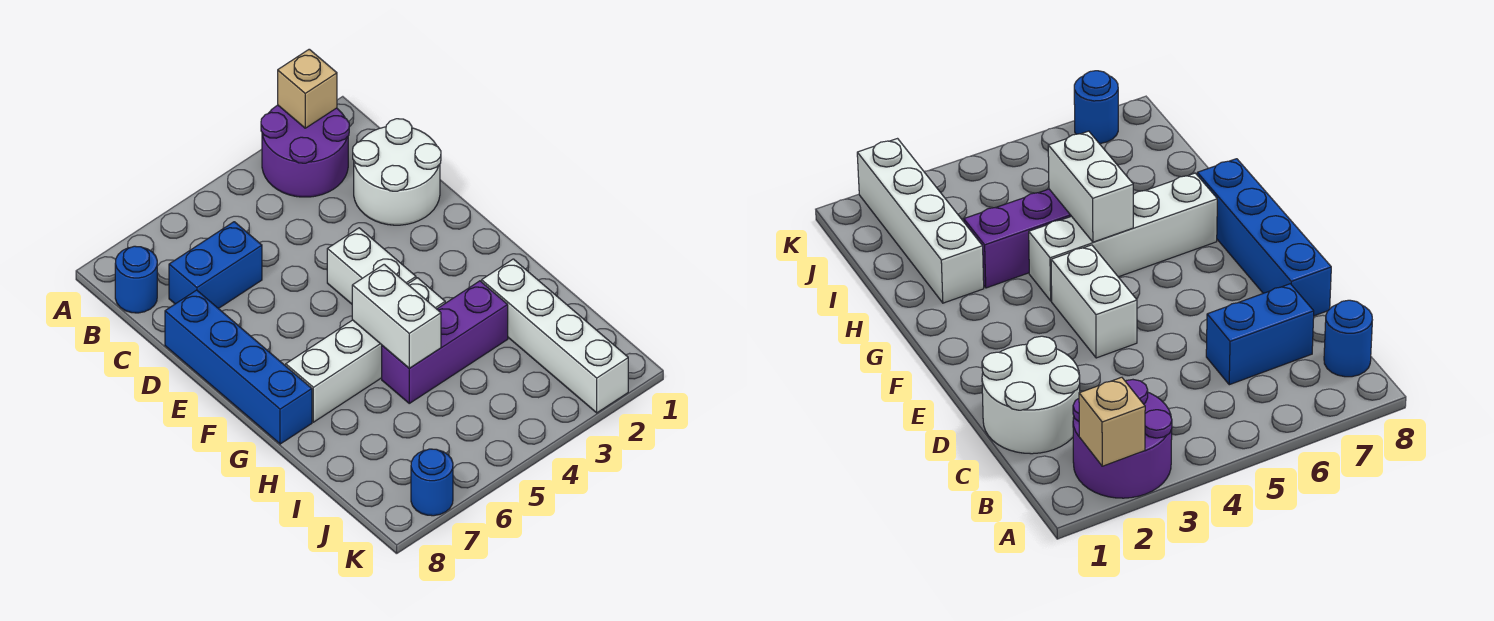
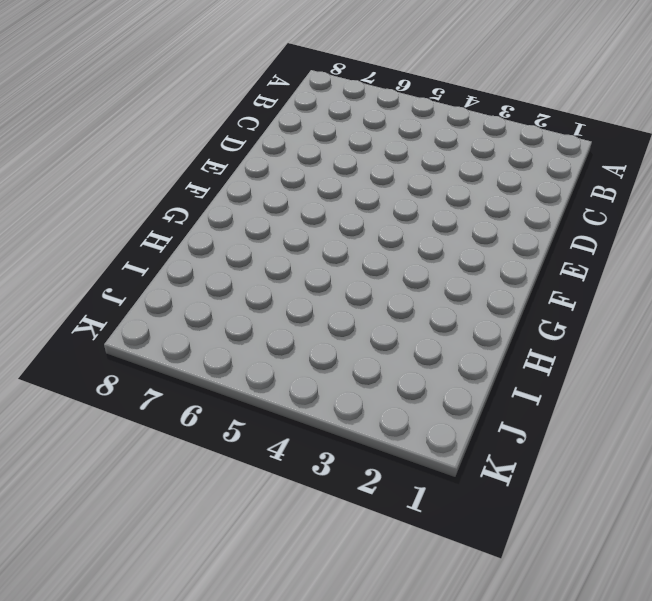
none -> purple 2x2 round brick [261,105,349,197]
none -> blue 1x1 round brick [115,246,157,313]
none -> white 2x2 round brick [353,119,441,225]

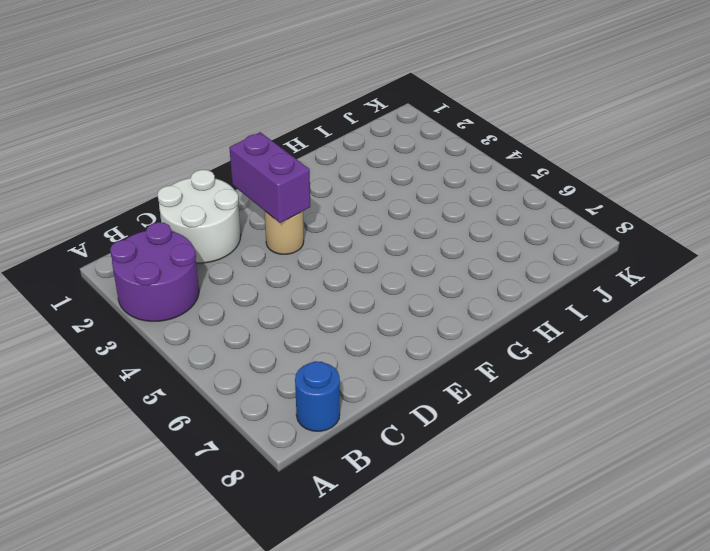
purple 1x2 brick [229,132,310,223] -> none
tan 1x1 round brick [264,211,304,254] -> none
none -> blue 1x2 brick [169,222,262,309]
none -> blue 1x4 brick [165,290,312,444]
none -> white 1x2 brick [327,228,416,304]

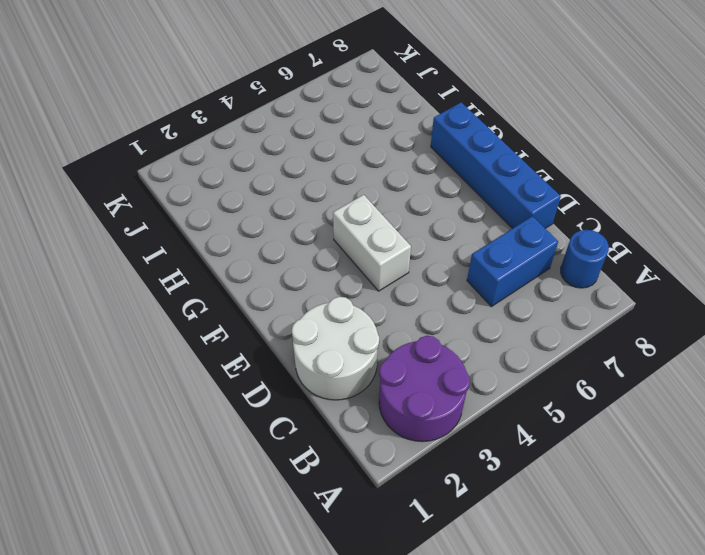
none -> white 1x4 brick [286,278,445,422]
none -> white 1x4 brick [482,259,628,413]
none -> purple 1x3 brick [382,281,508,403]

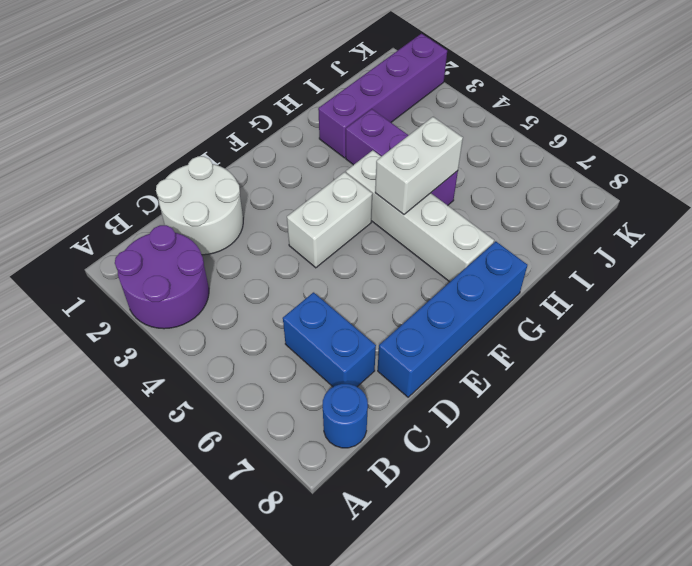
purple 1x4 brick [318,34,447,158] -> white 1x4 brick [482,259,628,413]
none -> blue 1x1 round brick [411,449,453,516]
none -> tan 1x1 brick [278,49,337,128]

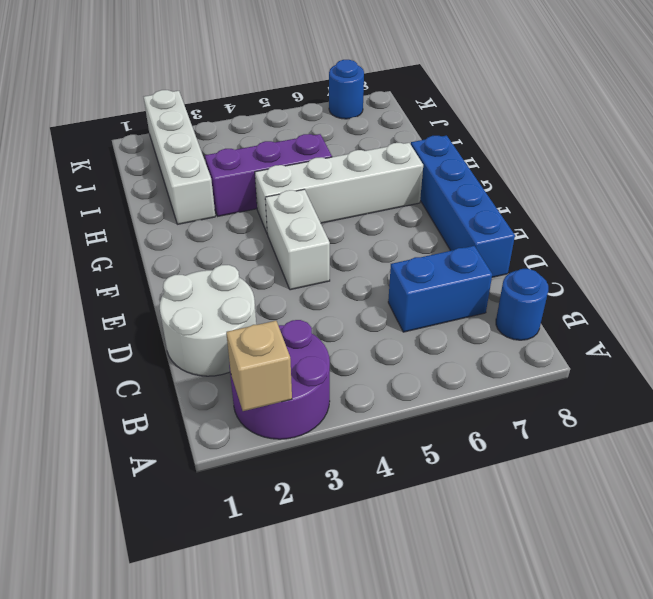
none -> white 1x2 brick [352,264,441,368]

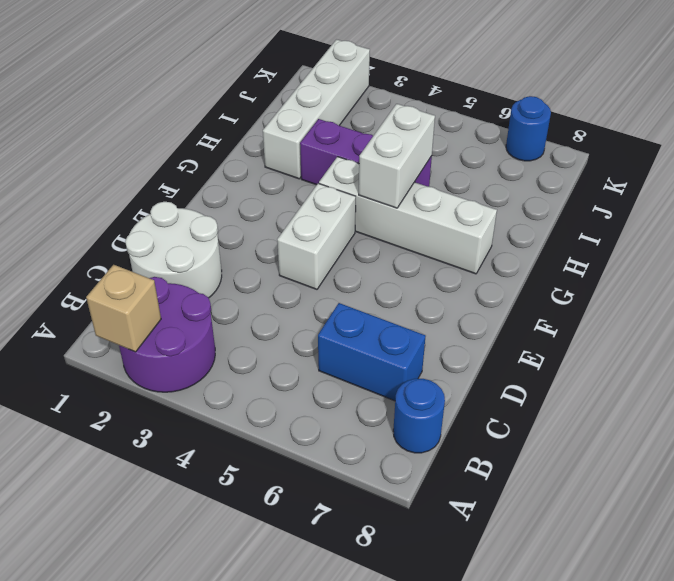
none -> blue 1x4 brick [165,290,312,444]

